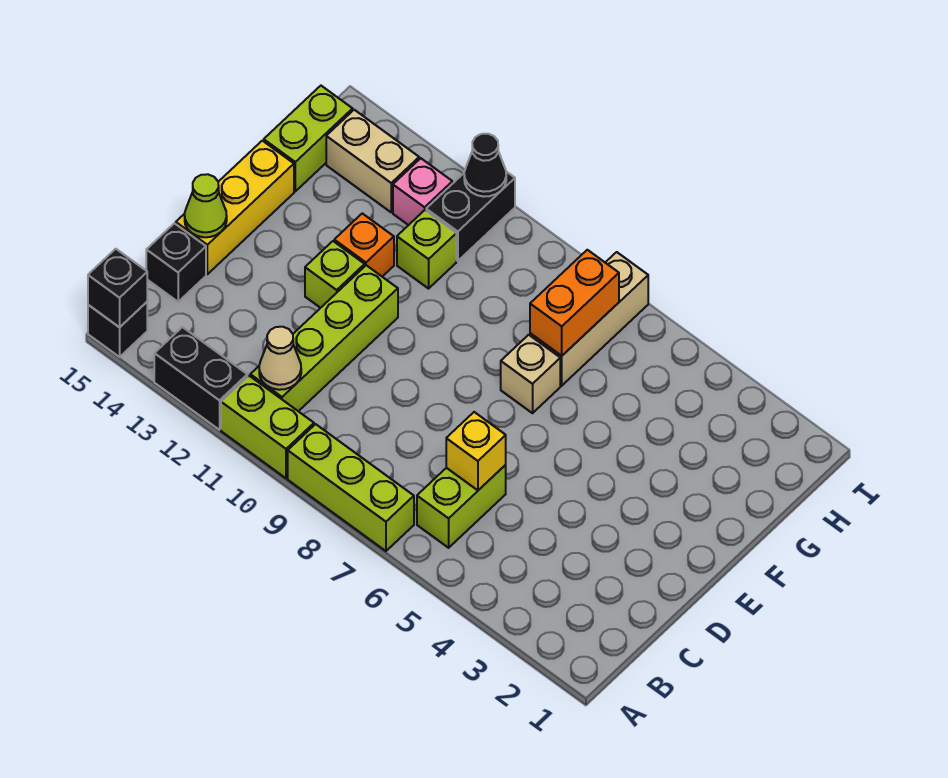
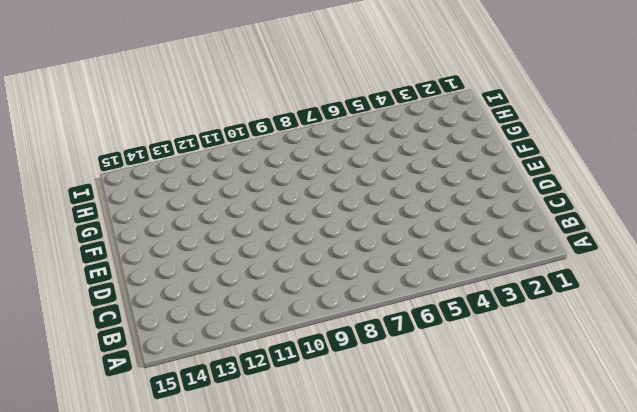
none -> lime 1x3 brick [288,424,414,551]
none -> lime 1x2 brick [221,376,314,478]
none -> black 1x2 brick [154,327,247,430]

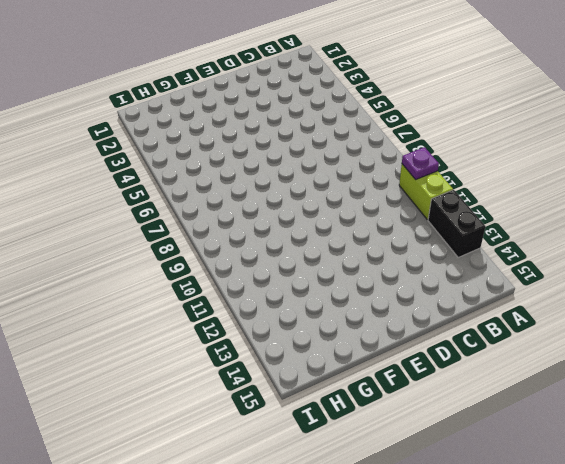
purple 1x1 plate [402,147,439,180] -> none
none -> lime 1x3 brick [288,424,414,551]
none -> black 1x1 brick [88,302,147,357]
none -> lime 1x2 brick [417,465,506,548]

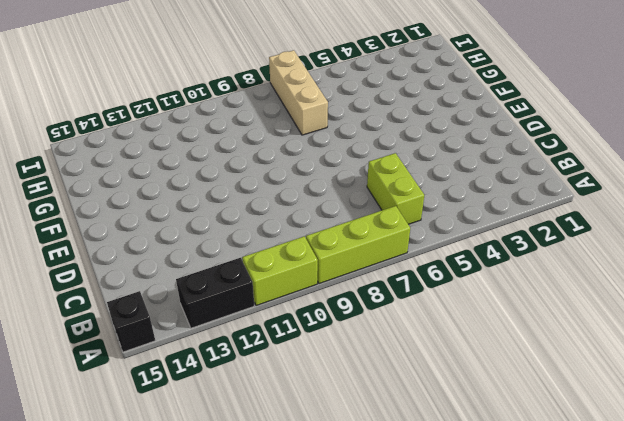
none -> lime 1x4 brick [250,265,398,411]
none -> black 1x1 brick [146,223,206,302]
none -> yellow 1x3 brick [176,141,294,274]

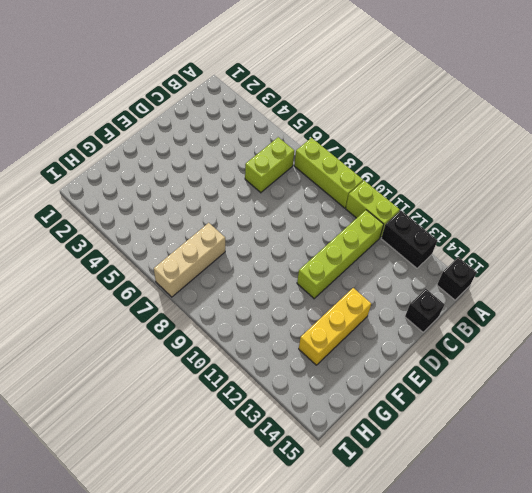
yellow 1x3 brick [299,288,371,365] -> yellow 1x3 brick moved to [176,141,294,274]
none -> lime 1x1 brick [305,241,365,308]
none -> tan 1x1 brick [501,335,560,413]
none -> orange 1x1 brick [334,213,394,277]

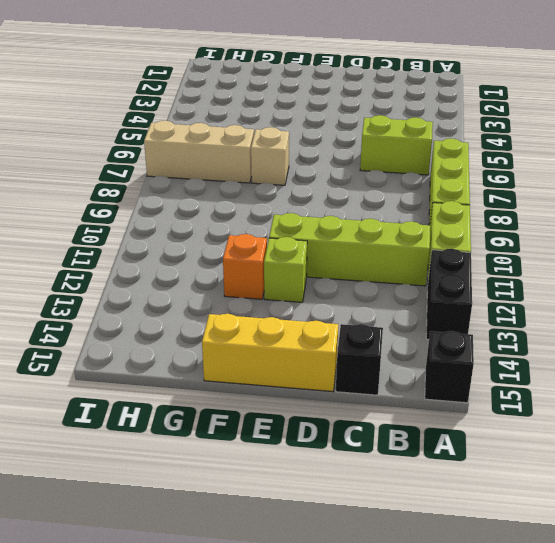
none -> lime 1x1 brick [397,210,456,289]
none -> lime 1x2 brick [264,86,353,191]
none -> black 1x2 brick [426,172,515,261]

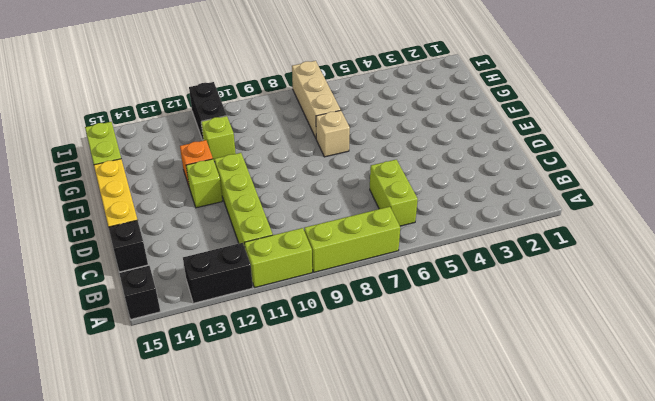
none -> pink 1x1 brick [393,158,452,225]
none -> tan 1x2 brick [326,110,419,212]
none -> black 1x1 brick [88,249,147,327]

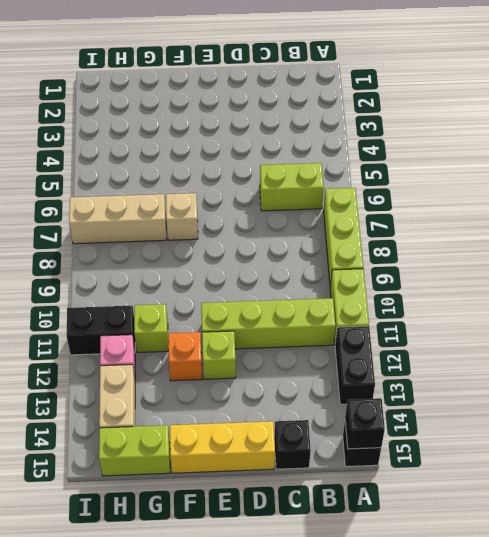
none -> tan 1x1 cone [259,327,301,390]
none -> yellow 1x1 brick [446,412,506,490]
none -> lime 1x1 cone [185,174,227,237]

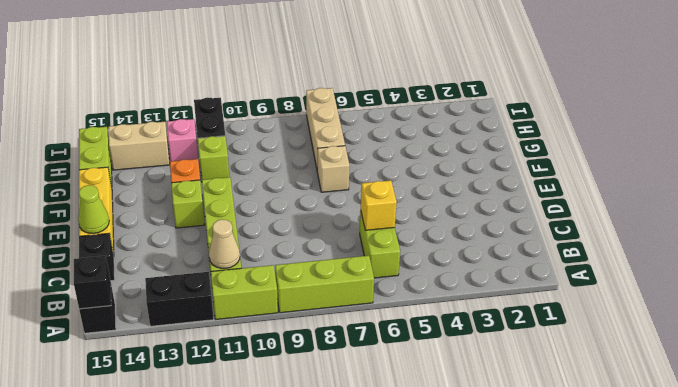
none -> orange 1x2 brick [530,250,619,356]
none -> black 1x1 cone [464,134,506,197]

